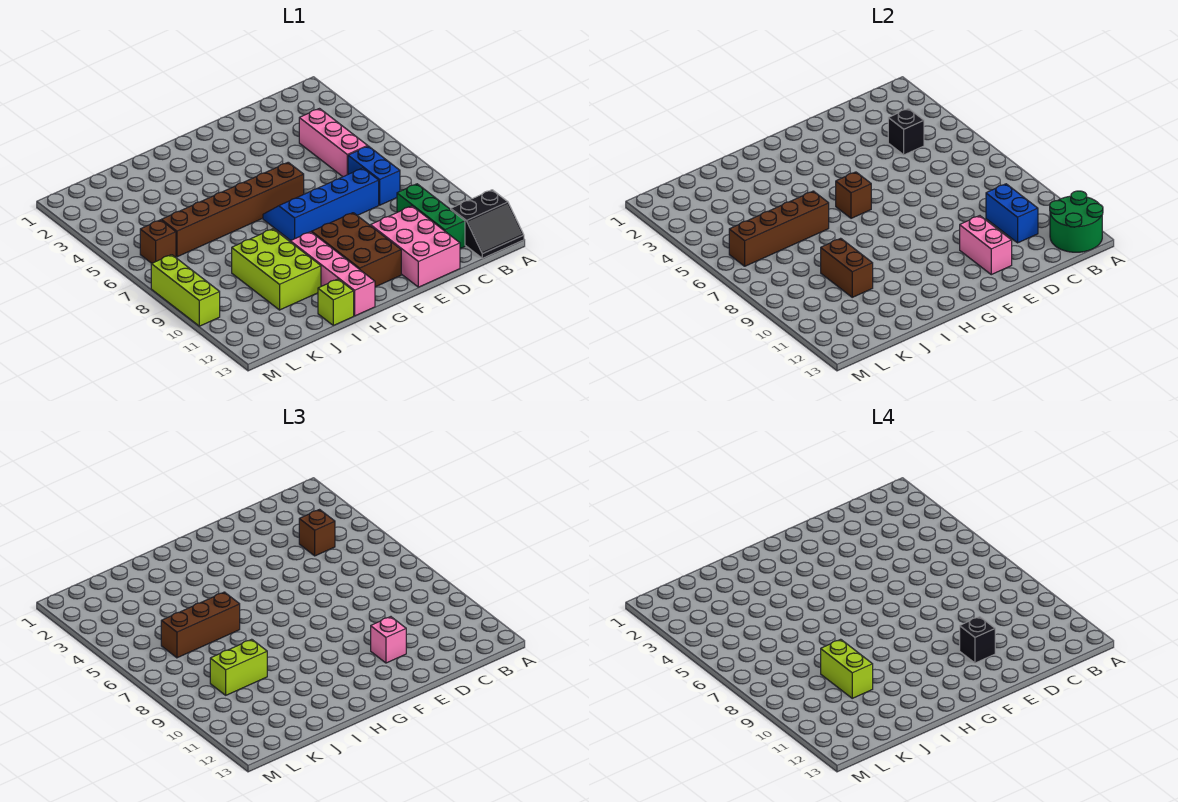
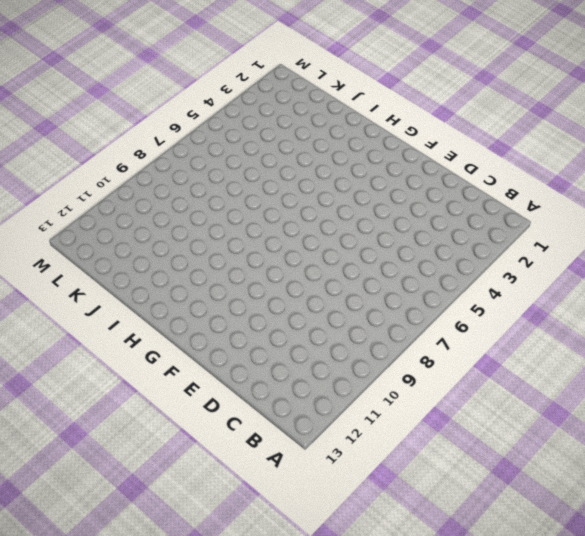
none -> black 2x2 slope [451,190,524,258]
none -> pink 1x3 brick [299,109,367,177]
none -> blue 1x2 brick [348,146,400,205]

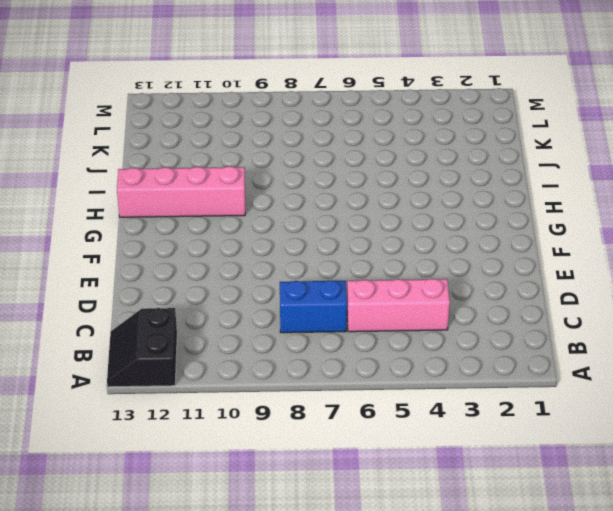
none -> green 1x3 brick [397,184,465,249]
none -> blue 2x4 slope [263,168,379,241]
none -> pink 2x3 brick [371,206,460,287]

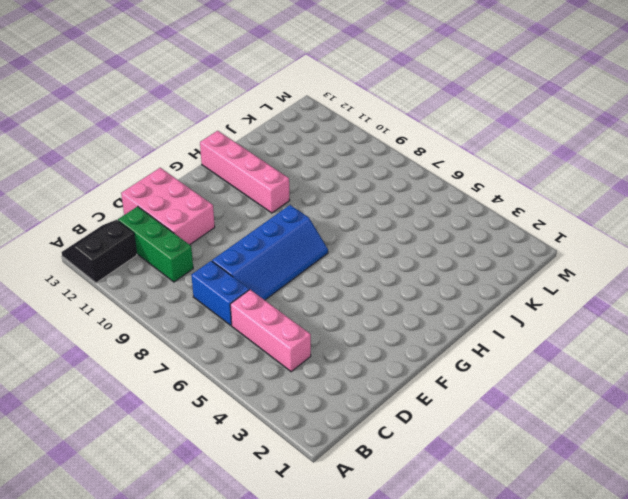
none -> brown 1x6 brick [161,162,304,257]
none -> brown 2x3 brick [312,213,401,287]
none -> lime 2x3 brick [232,229,321,310]

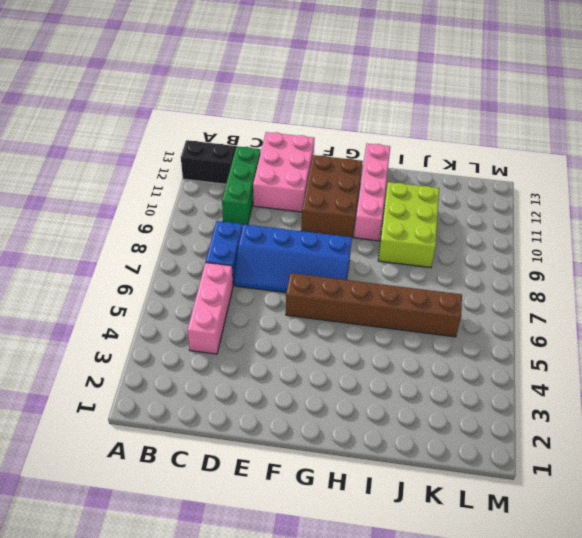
none -> lime 1x1 brick [318,279,354,325]
none -> brown 1x1 brick [140,220,176,263]
none -> lime 1x3 brick [151,255,220,326]

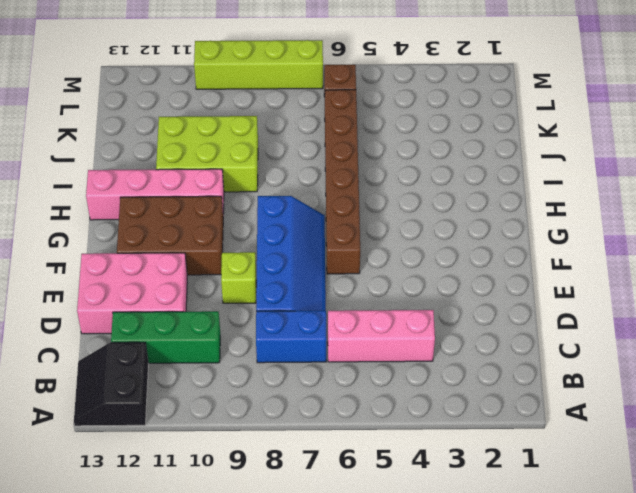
lime 1x1 brick [221,252,256,303] -> lime 1x1 brick moved to [318,279,354,325]
lime 1x4 brick [194,40,323,89] -> lime 1x3 brick [151,255,220,326]
none -> green 2x2 round brick [1050,191,1103,252]
none -> black 1x1 brick [888,109,924,155]
none -> blue 1x2 brick [986,184,1038,243]

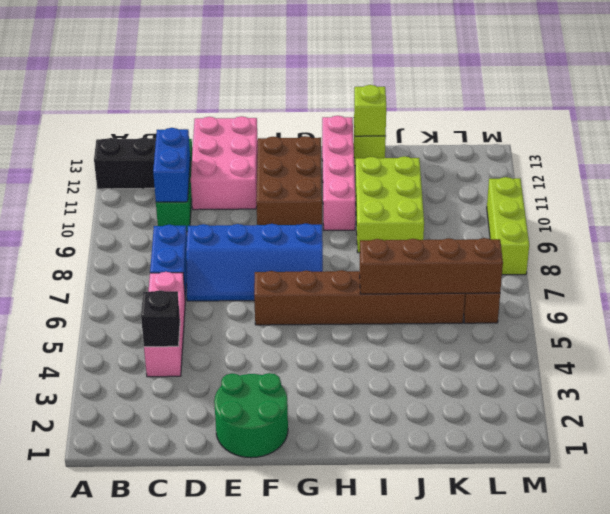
green 2x2 round brick [214,373,288,458] -> green 2x2 round brick moved to [1050,191,1103,252]
lime 1x1 brick [354,85,386,136] -> none
none -> pink 1x2 brick [960,216,1012,275]
none -> brown 1x1 brick [836,172,871,218]
none -> brown 1x2 brick [821,238,873,297]

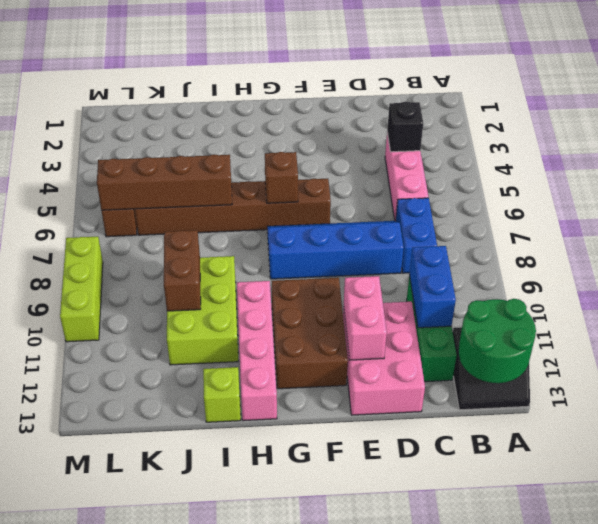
none -> brown 1x1 brick [299,510,335,556]
none -> pink 1x1 brick [371,617,406,663]
none -> brown 1x3 brick [161,592,240,658]

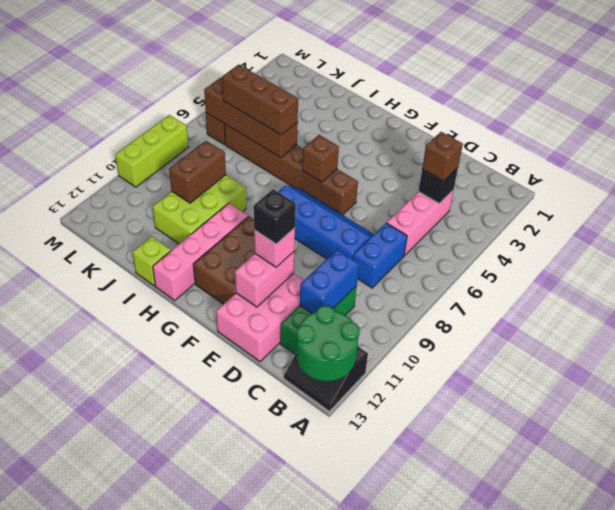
none -> lime 1x2 brick [210,639,267,695]
none -> lime 1x2 brick [821,639,873,698]

